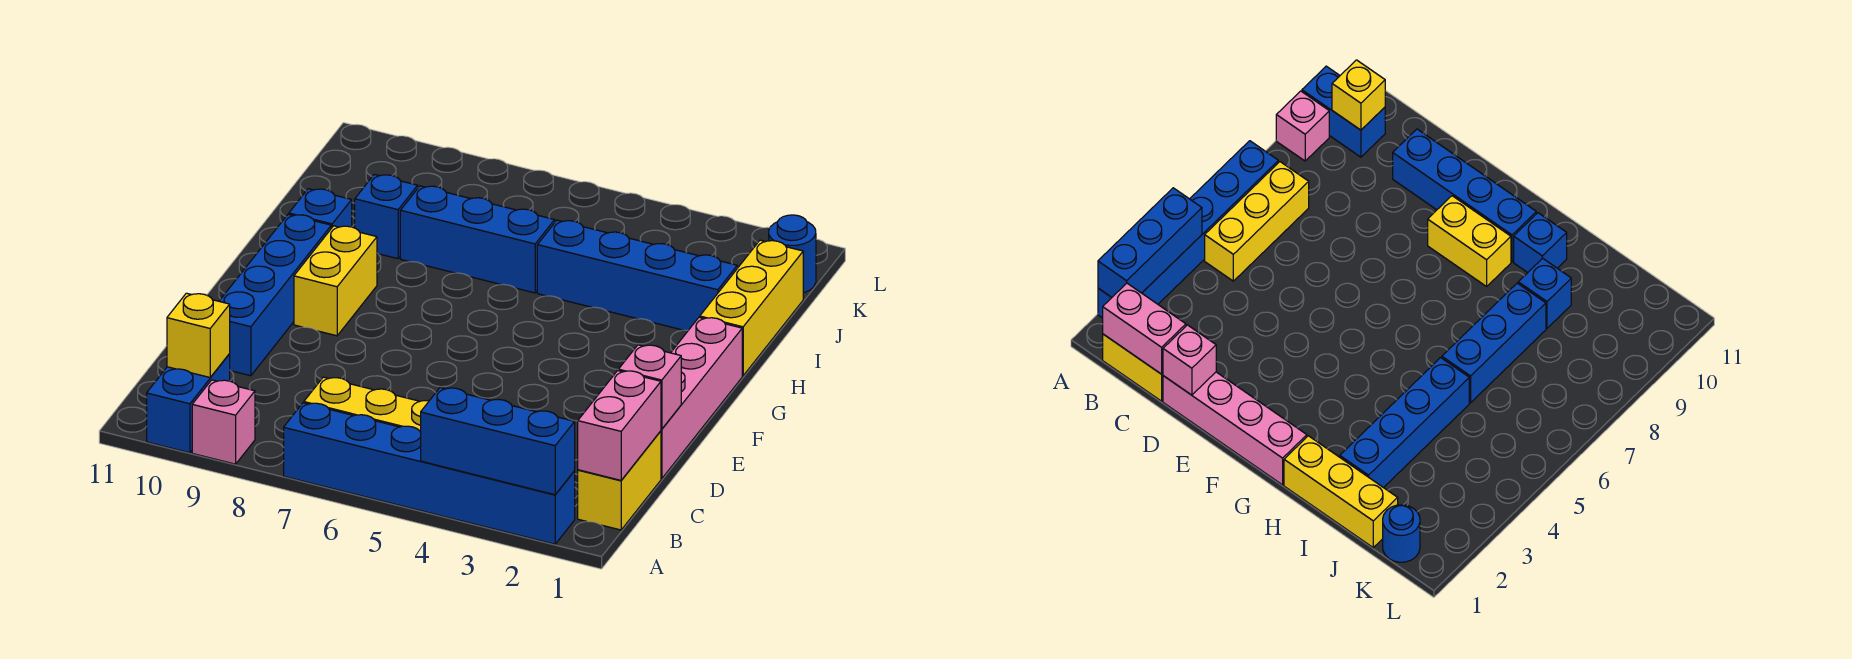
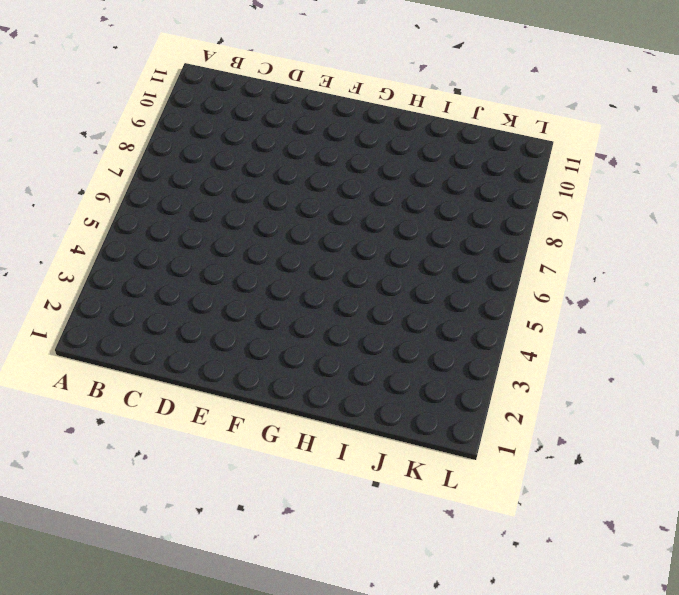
none -> blue 1x6 brick [284,403,575,544]
none -> pink 1x1 brick [192,380,255,464]
none -> blue 1x2 brick [147,354,230,453]

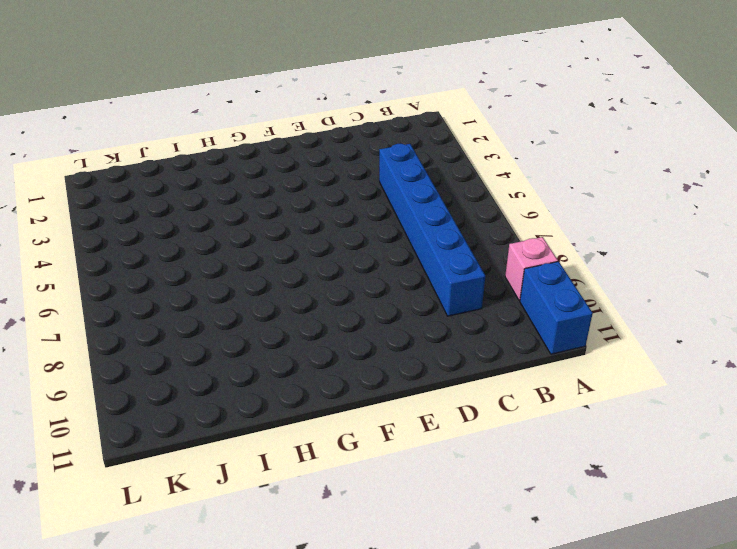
blue 1x2 brick [520,261,593,354] -> blue 1x2 brick turned to [147,354,230,453]
blue 1x6 brick [379,144,485,316] -> blue 1x6 brick moved to [284,403,575,544]
none -> yellow 1x2 brick [578,431,661,530]
none -> yellow 1x3 brick [304,377,429,432]
none -> pink 1x4 brick [661,317,742,479]

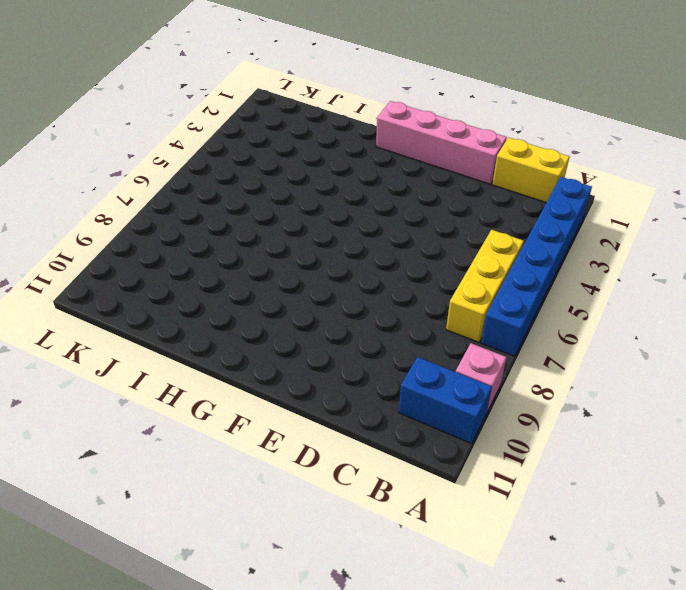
none -> blue 1x4 brick [219,214,331,376]
none -> yellow 1x2 brick [294,226,377,336]
none -> yellow 1x3 brick [700,240,803,376]

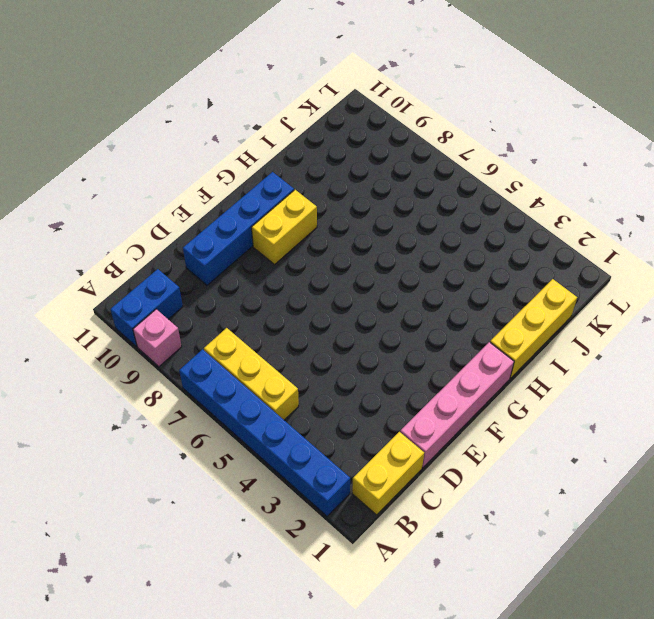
none -> blue 1x1 brick [289,189,352,228]
none -> blue 1x4 brick [537,220,737,330]
none -> blue 1x3 brick [400,186,555,293]

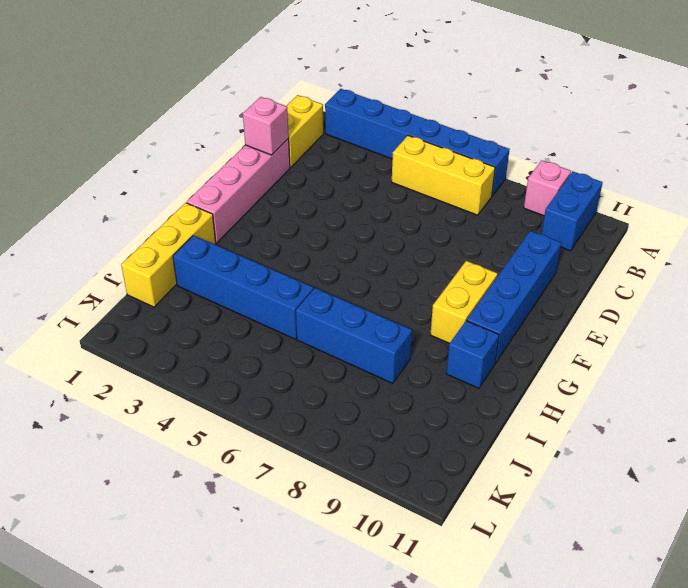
none -> blue 1x1 brick [355,174,418,259]
none -> blue 1x1 round brick [769,215,816,293]
none -> blue 1x3 brick [421,388,575,495]

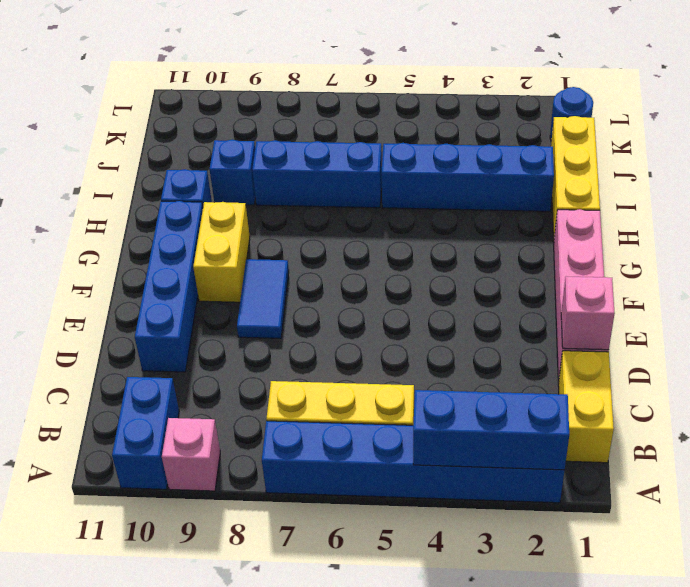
blue 1x2 tile [237,259,289,338] -> none
none -> pink 1x2 brick [578,371,661,480]
none -> yellow 1x1 brick [167,293,230,377]

